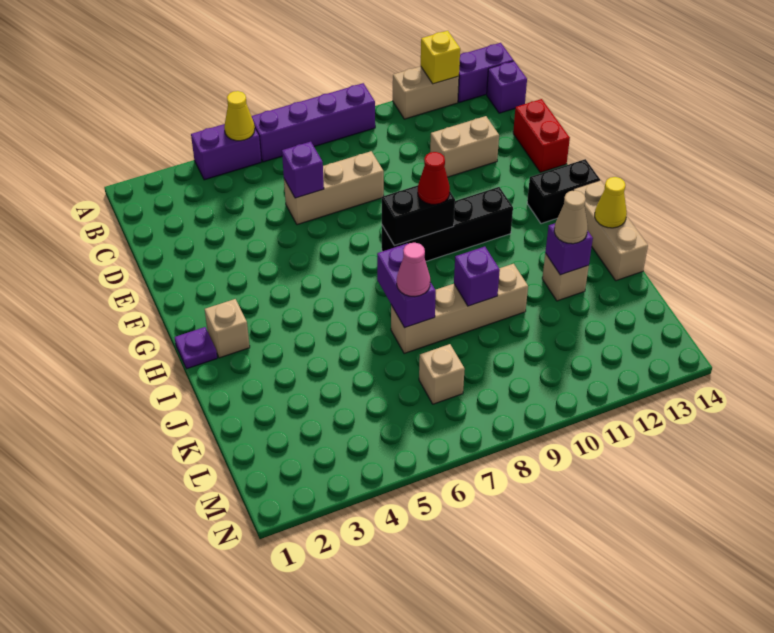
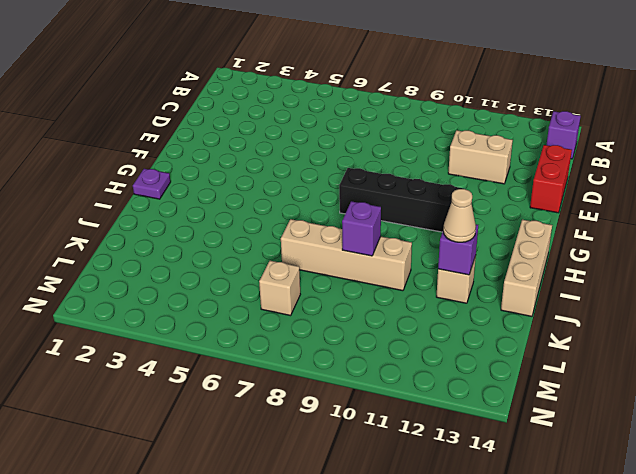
none -> purple 1x2 brick [191,124,261,180]
none -> purple 1x4 brick [251,83,375,162]
none -> tan 1x2 brick [393,66,459,119]

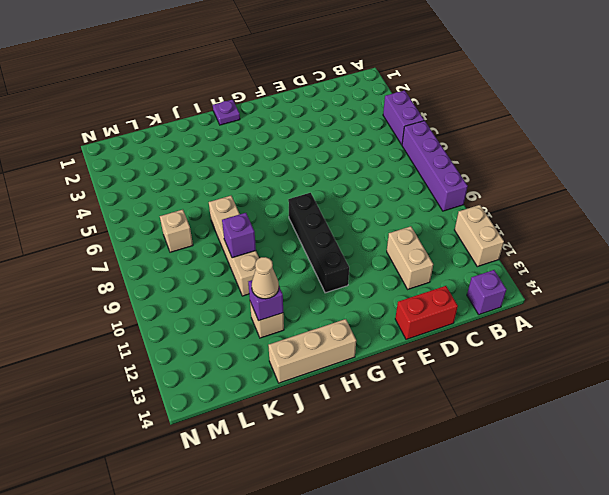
none -> purple 1x2 brick [458,43,514,103]
none -> tan 1x3 brick [284,151,384,225]
none -> black 1x2 brick [527,159,600,224]

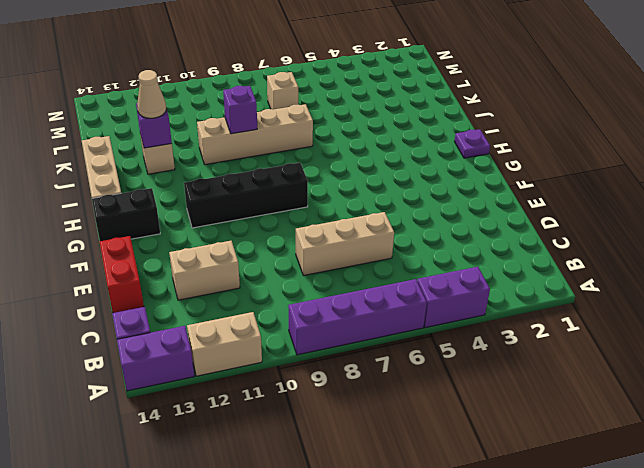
none -> tan 1x1 brick [205,299,250,358]
none -> yellow 1x1 cone [224,91,255,141]
none -> yellow 1x1 brick [421,31,460,84]

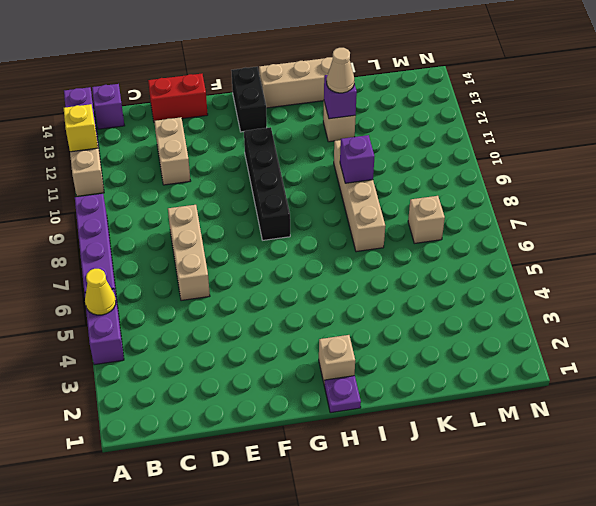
none -> purple 1x1 brick [282,142,324,198]
none -> black 1x2 brick [382,185,455,246]
none -> purple 1x2 brick [377,243,436,328]

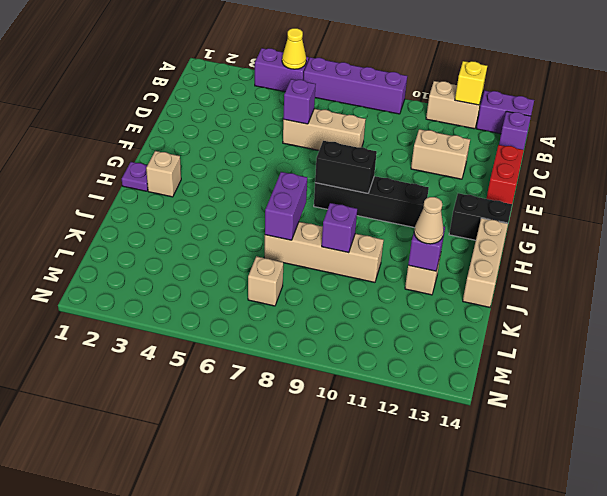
none -> yellow 1x1 cone [595,177,627,228]
none -> red 1x1 cone [418,152,450,204]
none -> pink 1x1 cone [397,243,430,296]

